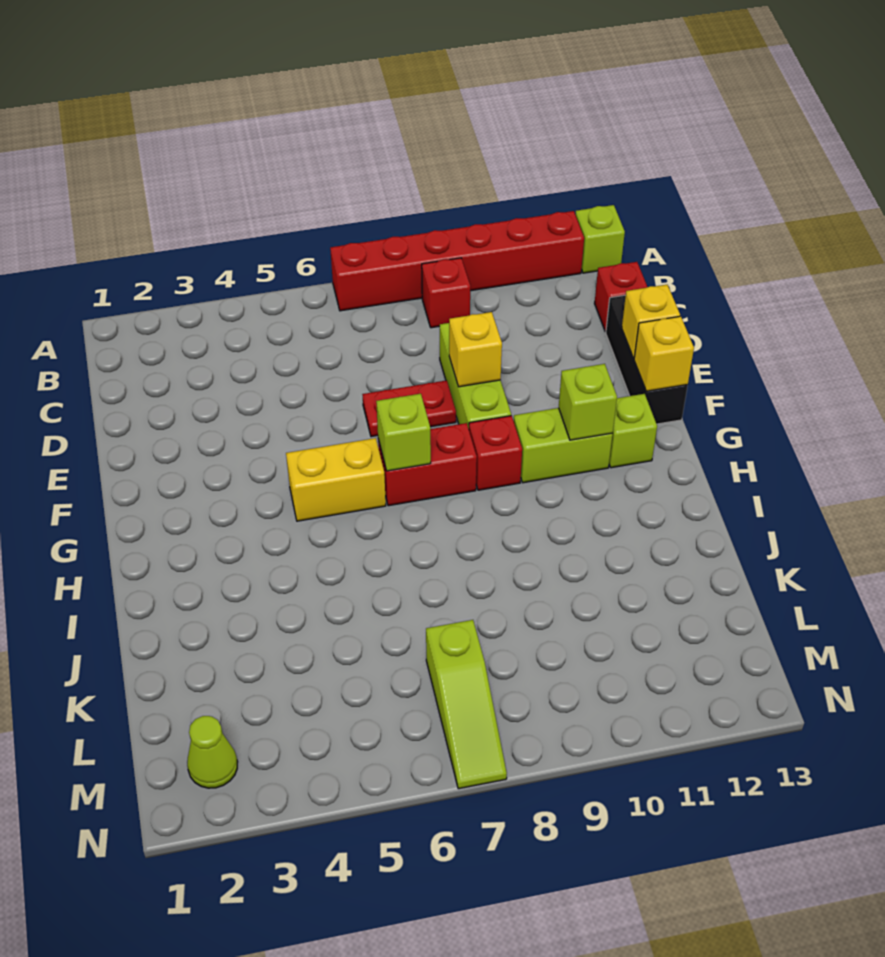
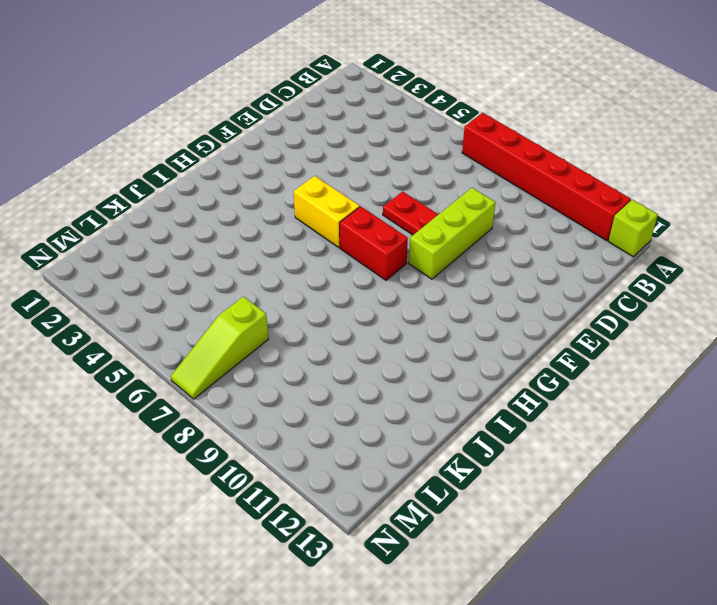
none -> red 1x1 brick [422,258,470,328]
none -> red 1x1 brick [595,262,647,332]
none -> black 1x3 brick [606,295,688,424]

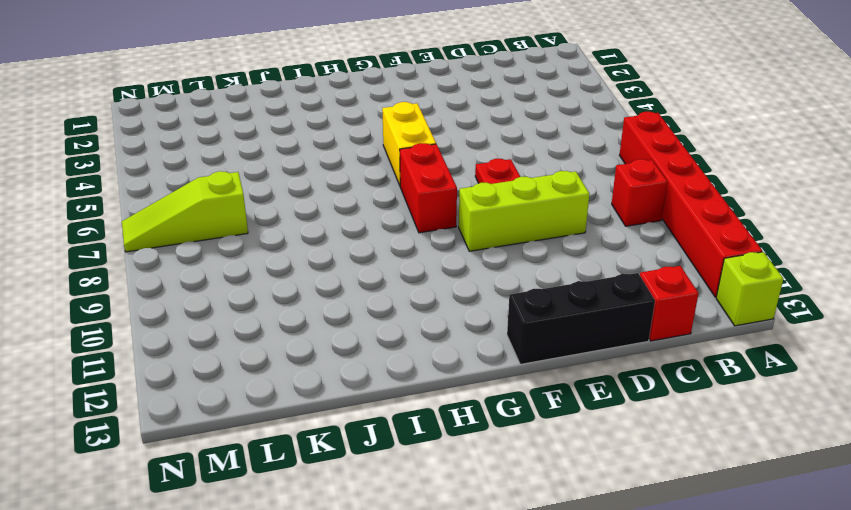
none -> red 1x1 brick [469,416,522,490]
none -> lime 1x2 brick [514,408,612,483]
none -> lime 1x1 brick [609,394,657,468]

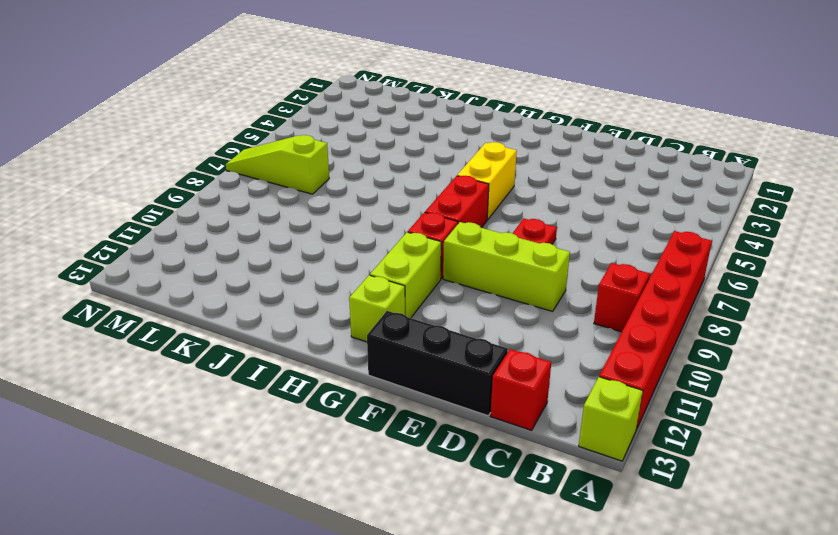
none -> lime 1x1 cone [187,716,237,788]
none -> yellow 1x1 brick [449,312,502,387]
none -> yellow 1x1 brick [622,285,680,358]

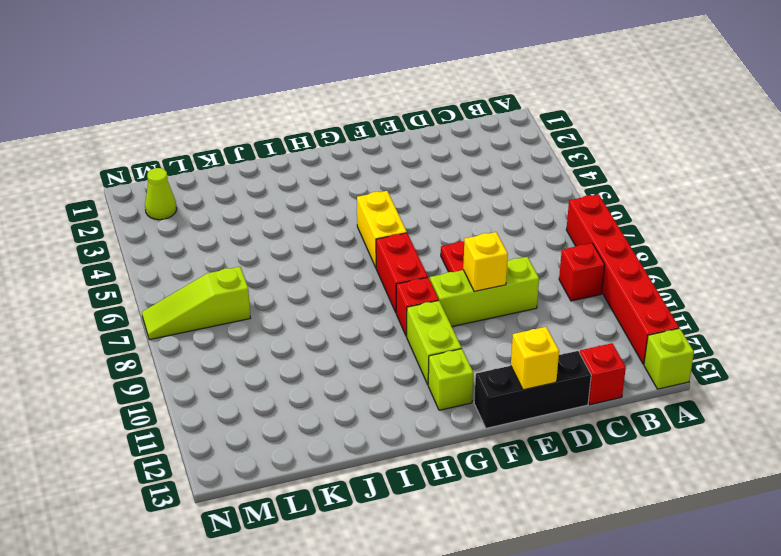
none -> yellow 1x1 brick [634,316,694,391]
none -> lime 1x1 brick [376,394,431,471]
none -> lime 1x1 brick [559,364,617,440]

